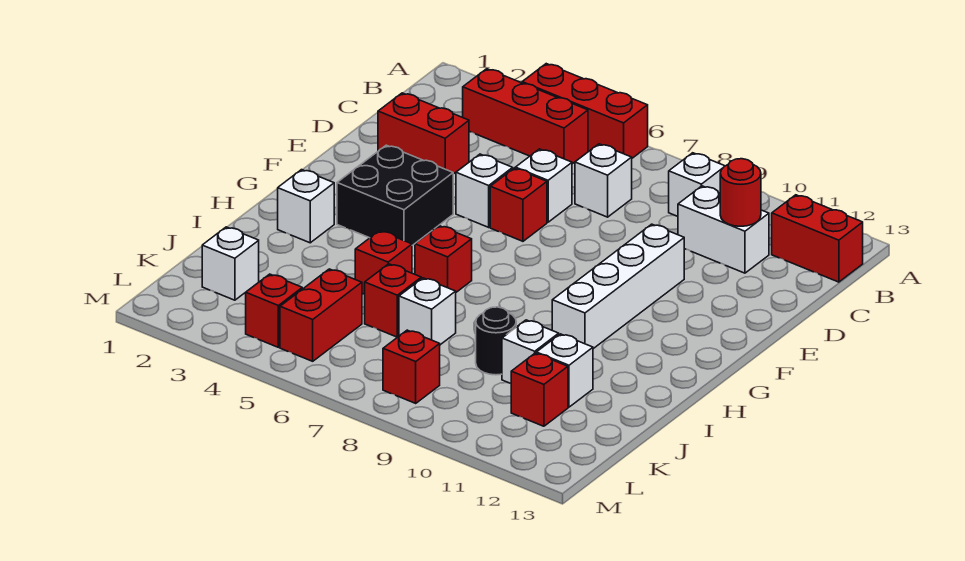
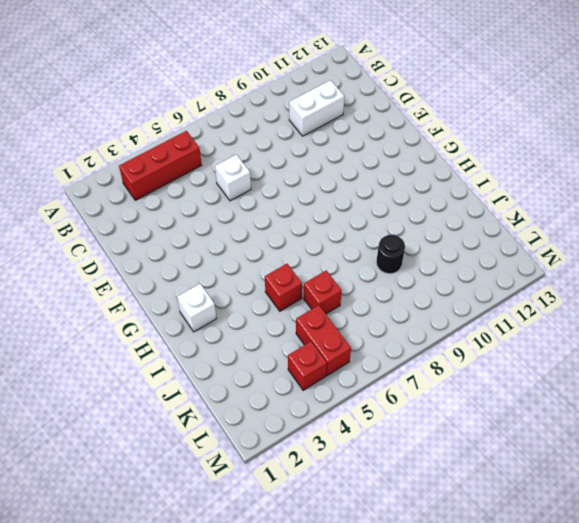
none -> red 1x3 brick [522,64,648,158]
none -> white 1x1 brick [669,153,724,216]
none -> red 1x2 brick [772,195,863,282]

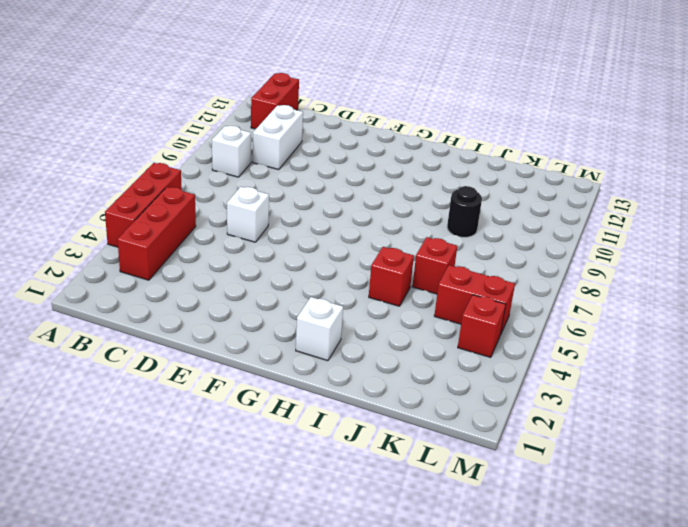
none -> white 1x1 brick [575,144,632,217]
none -> red 1x2 brick [378,93,469,174]
none -> white 1x1 brick [456,154,513,227]

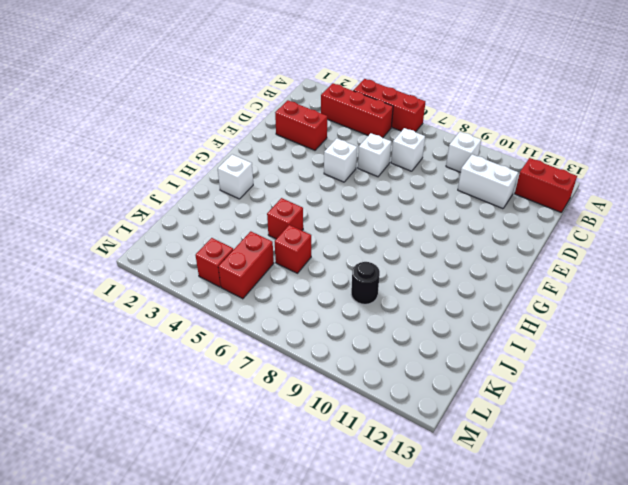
none -> red 1x1 brick [490,168,547,241]
none -> white 1x4 brick [552,224,684,349]
none -> black 2x2 brick [337,145,453,245]

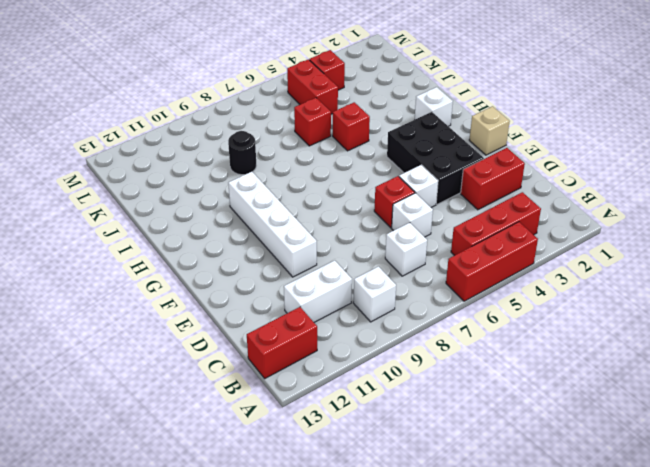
black 2x3 brick [387,112,484,204] -> black 2x2 brick [337,145,453,245]
tan 1x1 brick [469,106,510,155] -> none
none -> red 1x1 brick [415,226,472,292]
none -> white 1x1 brick [399,278,456,345]
none -> white 1x1 brick [502,320,559,383]

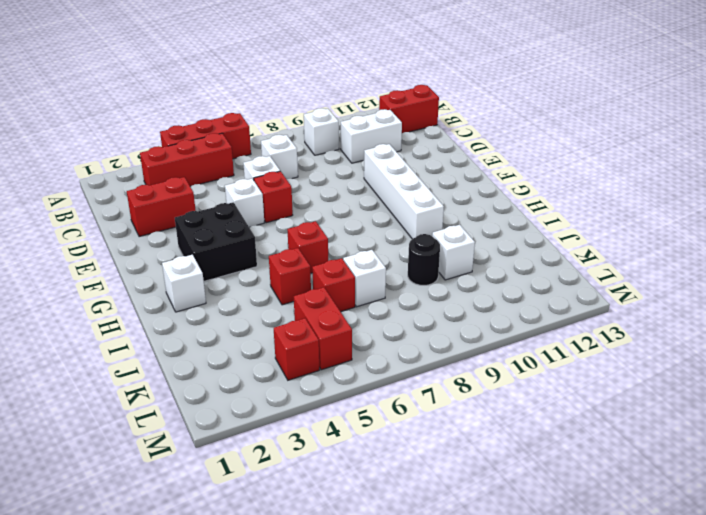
none -> white 1x1 brick [536,334,593,407]
none -> white 1x1 brick [202,227,259,300]
none -> red 1x1 brick [511,353,568,426]

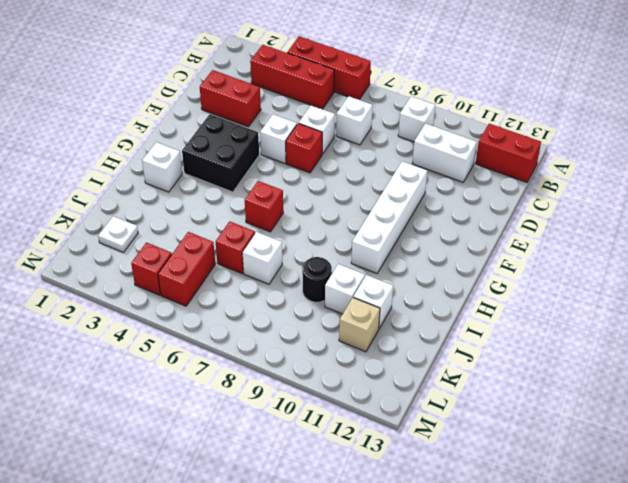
white 1x1 plate [98,216,138,252] -> white 1x1 brick [202,227,259,300]
tan 1x1 brick [339,298,380,352] -> red 1x1 brick [511,353,568,426]
none -> red 1x1 brick [355,231,412,294]
none -> red 1x1 brick [383,330,440,403]
none -> red 1x1 round brick [720,159,761,226]

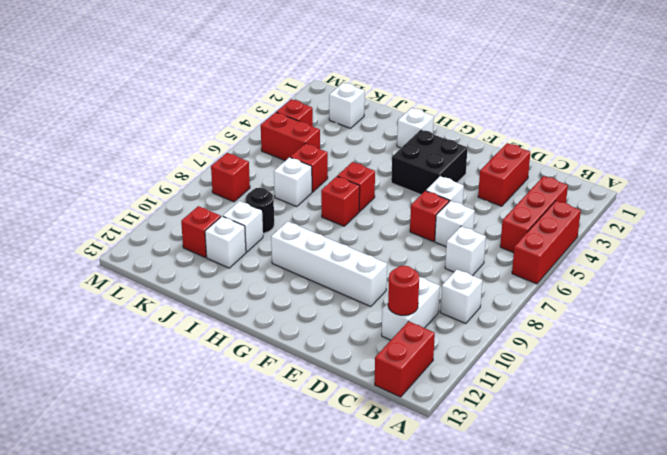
red 1x1 brick [321,176,360,226] -> red 1x1 brick moved to [355,231,412,294]

